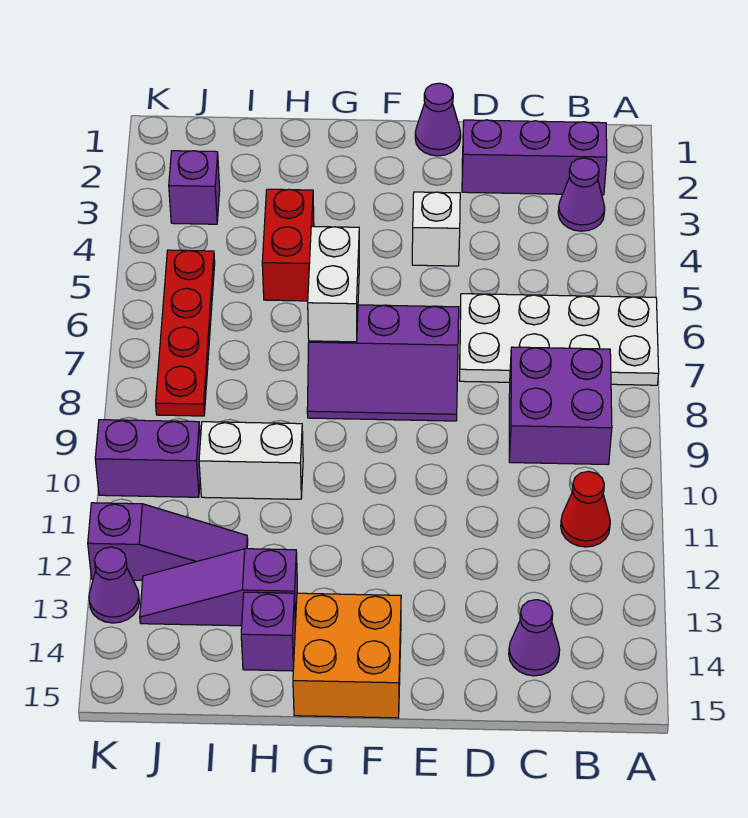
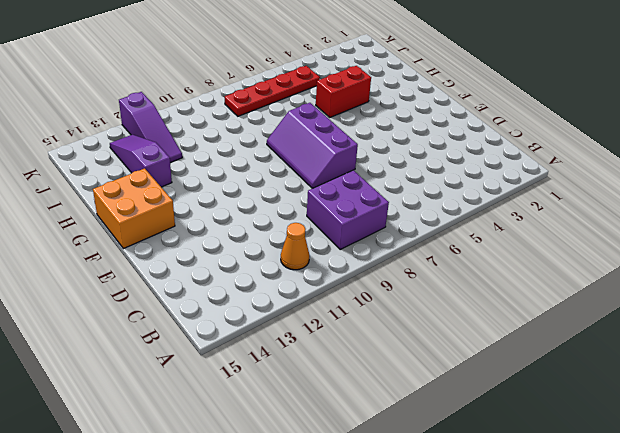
orange 1x1 cone [281,223,310,270] -> red 1x1 cone [561,471,610,547]
none -> white 2x4 plate [459,294,659,385]
none -> purple 1x3 brick [462,120,607,195]
none -> purple 1x1 cone [558,158,605,231]

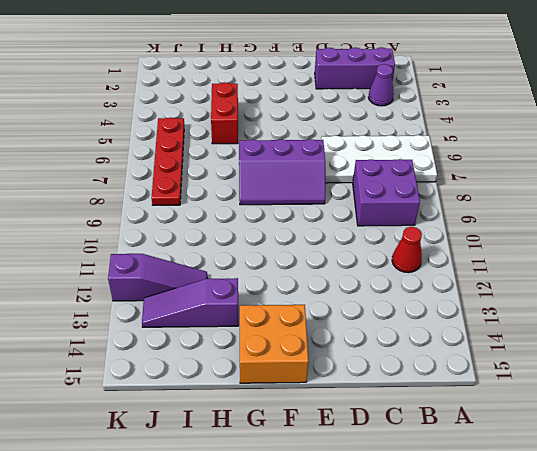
none -> purple 1x1 cone [509,600,560,676]
none -> purple 1x1 cone [415,83,461,156]
none -> white 1x1 brick [412,192,460,266]

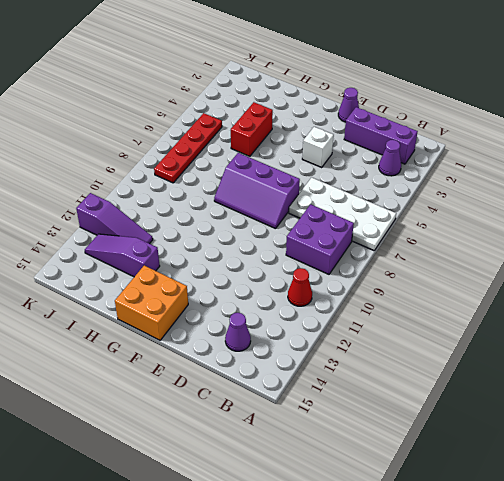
none -> white 1x2 brick [199,422,303,499]
none -> purple 1x1 brick [241,592,295,671]
none -> purple 1x1 brick [169,151,220,224]

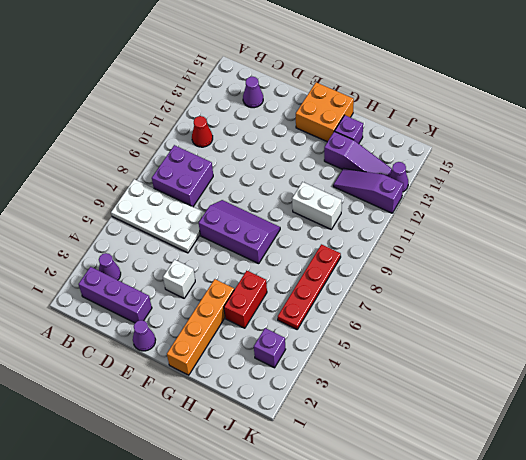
orange 1x4 brick [167,279,234,375] -> none
none -> purple 1x2 brick [95,420,200,497]
none -> white 1x2 brick [308,226,359,342]

